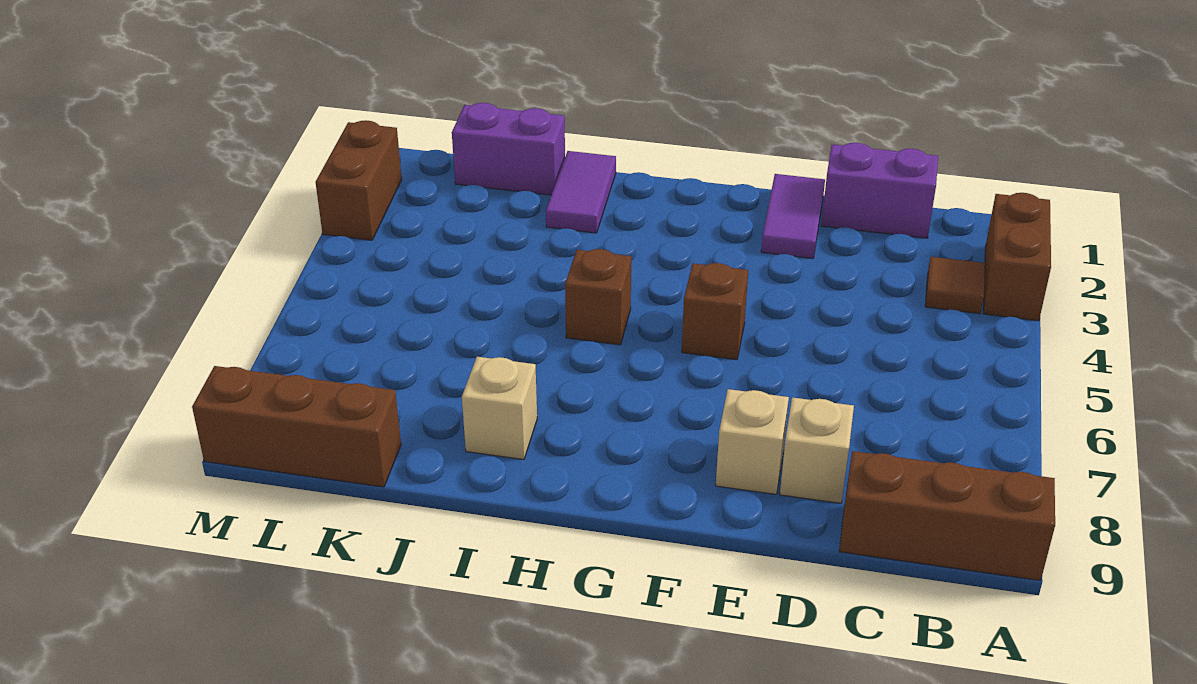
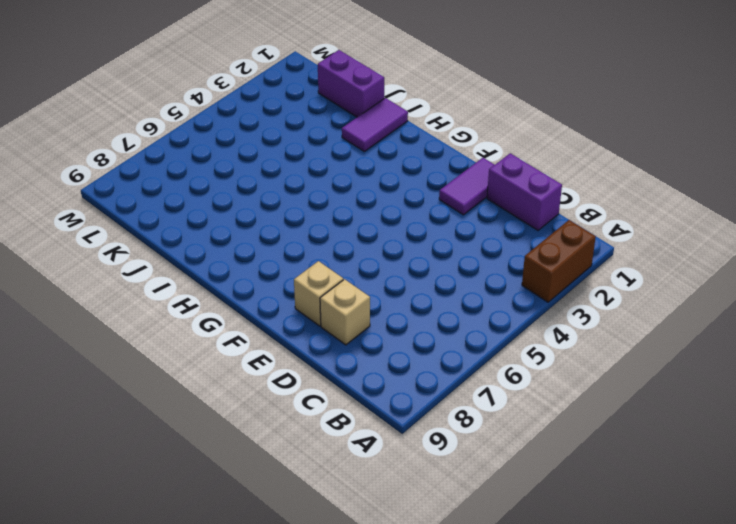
none -> brown 1x3 brick [839,451,1055,581]
none -> brown 1x1 tile [925,257,985,314]
none -> brown 1x1 brick [682,263,748,360]

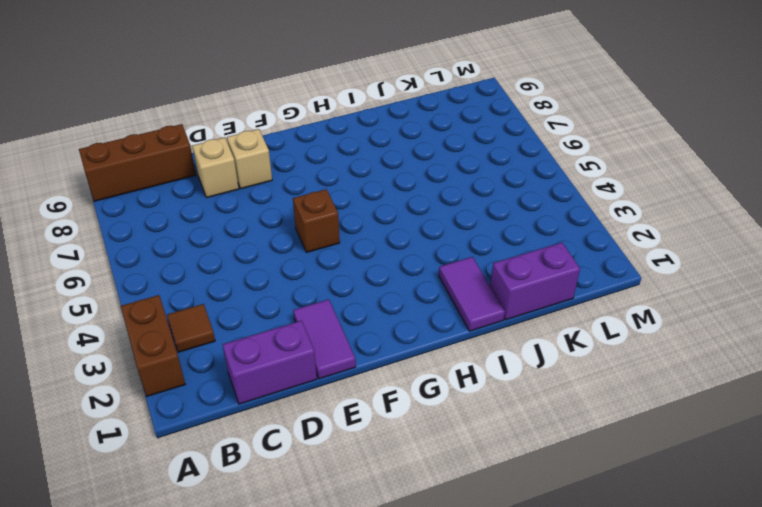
none -> brown 1x1 brick [565,249,631,345]
none -> tan 1x1 brick [462,357,537,460]
none -> brown 1x3 brick [192,366,401,487]

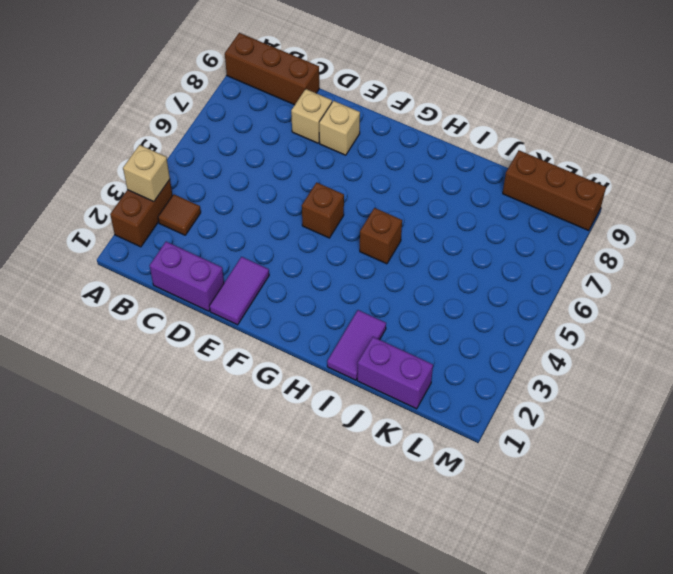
tan 1x1 brick [123,145,170,202] -> tan 1x1 brick moved to [462,357,537,460]
none -> brown 1x2 brick [316,120,402,240]

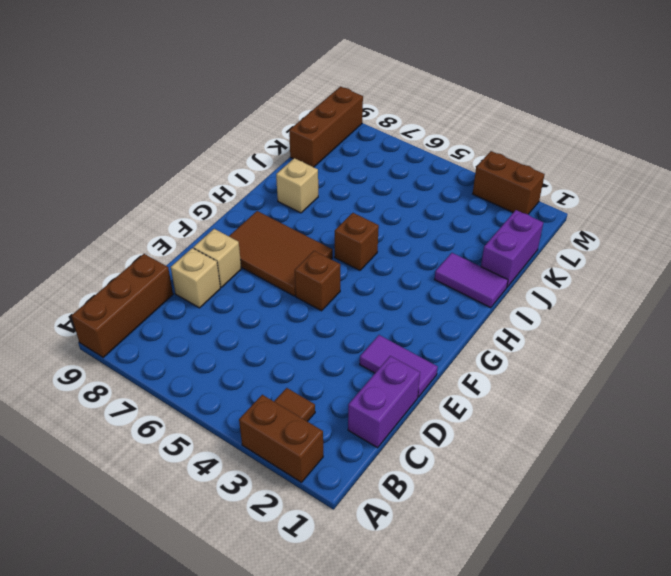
brown 2x3 tile [229,211,333,296] -> none

